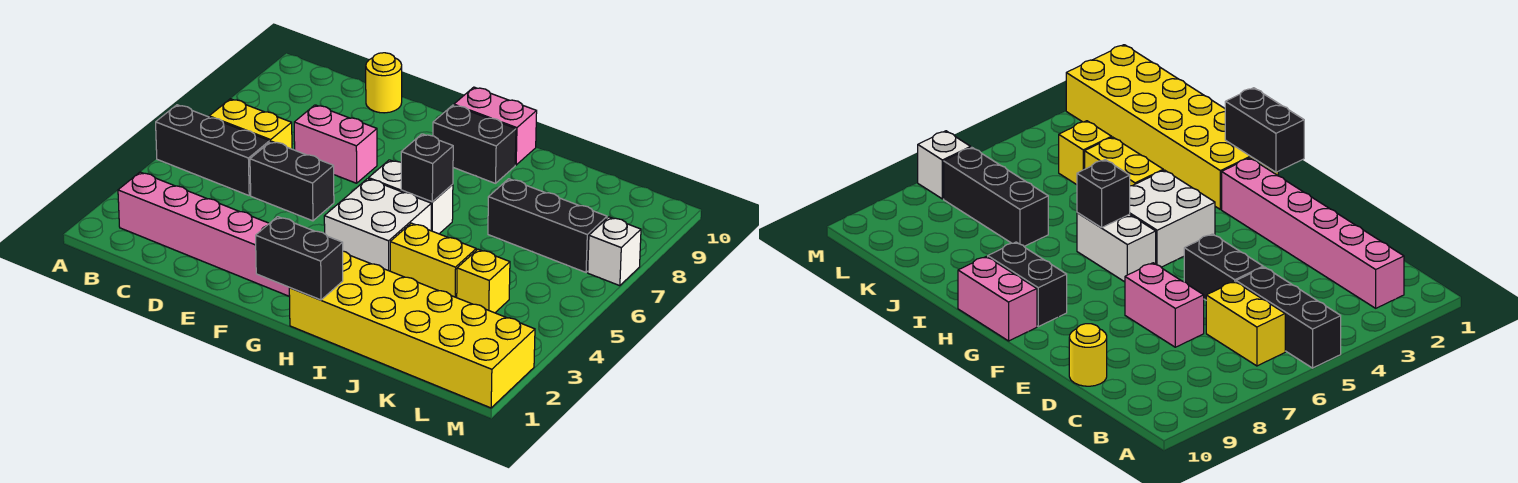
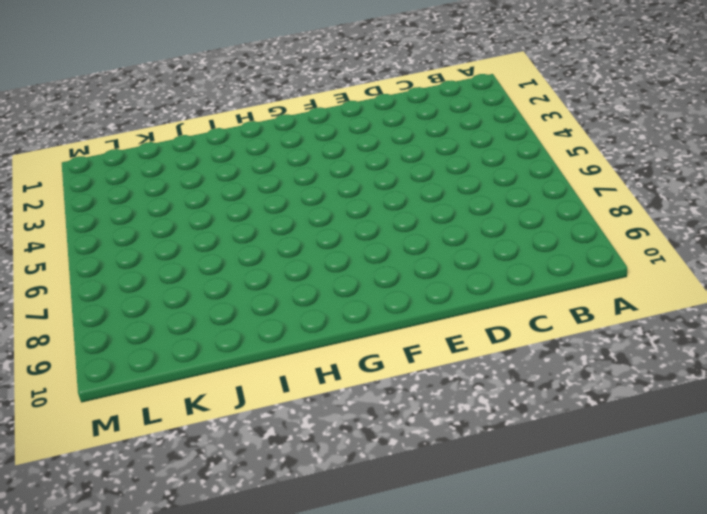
none -> black 1x3 brick [156,105,270,195]
none -> pink 1x6 brick [118,172,290,297]
none -> yellow 1x2 brick [209,99,292,149]

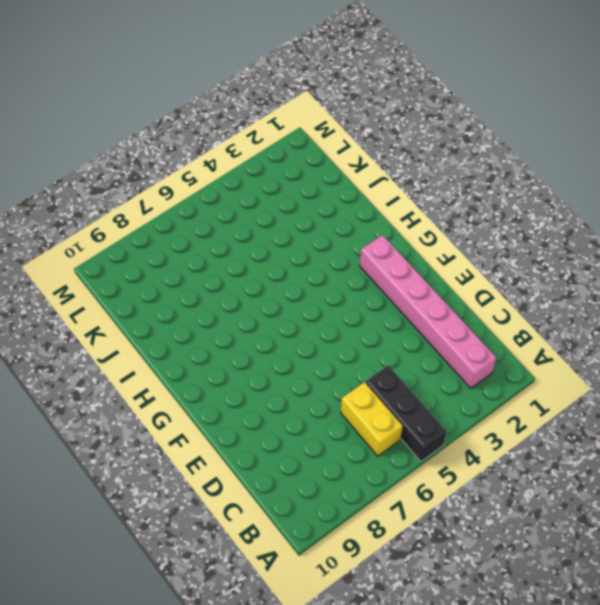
none -> black 1x2 brick [250,141,334,221]
none -> pink 1x2 brick [294,105,377,183]
none -> yellow 1x1 round brick [366,53,402,113]

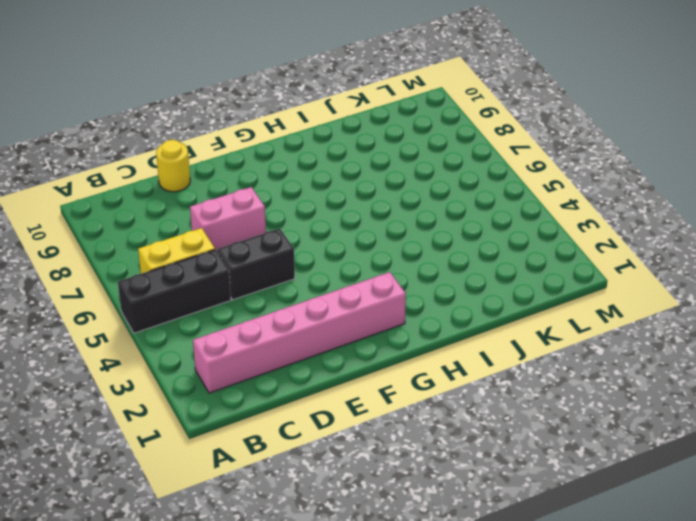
none -> white 2x2 brick [324,179,431,271]
none -> white 1x2 brick [369,160,453,234]
none -> black 1x2 brick [433,105,516,183]

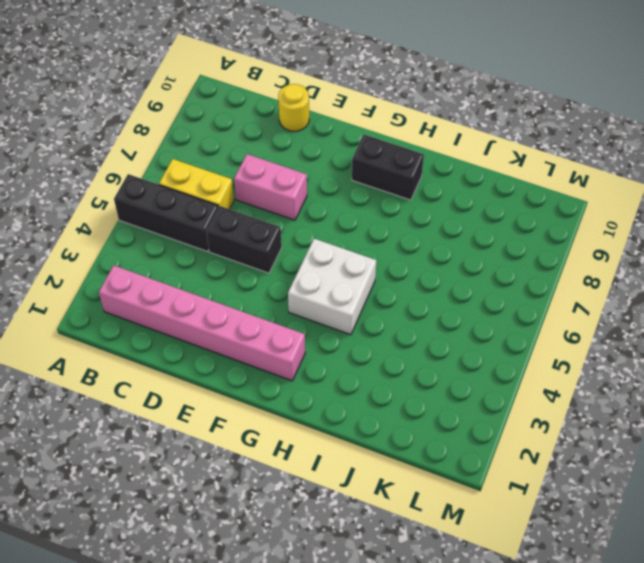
none -> white 1x2 brick [369,160,453,234]
none -> pink 1x2 brick [454,87,537,165]
none -> yellow 2x6 brick [289,251,535,408]

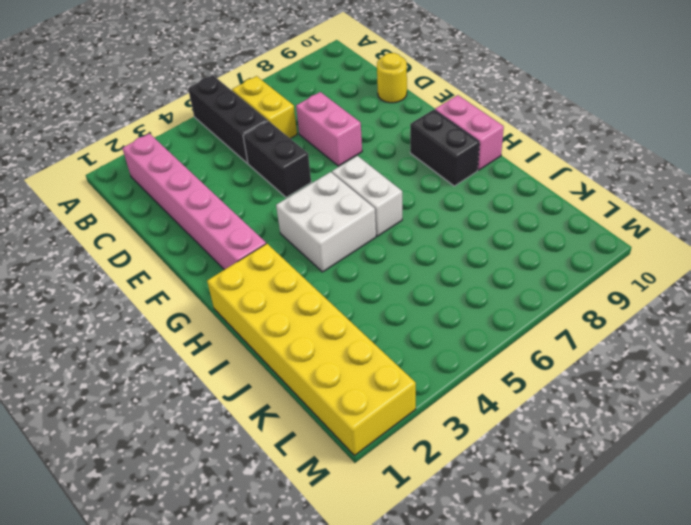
none -> yellow 1x2 brick [390,223,476,298]
none -> black 1x3 brick [488,179,607,272]
none -> yellow 1x1 brick [457,249,510,313]

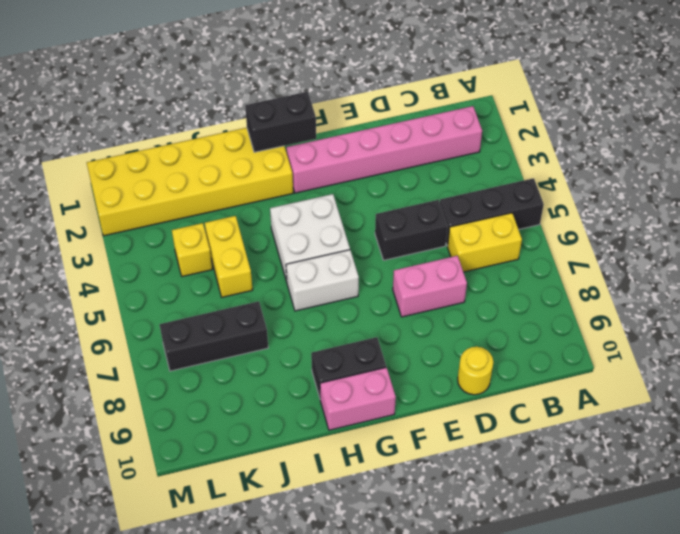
yellow 1x2 brick [205,216,253,297] -> yellow 1x2 brick turned to [390,223,476,298]
none -> white 1x1 brick [588,217,641,286]
none -> black 1x1 brick [401,134,453,202]

